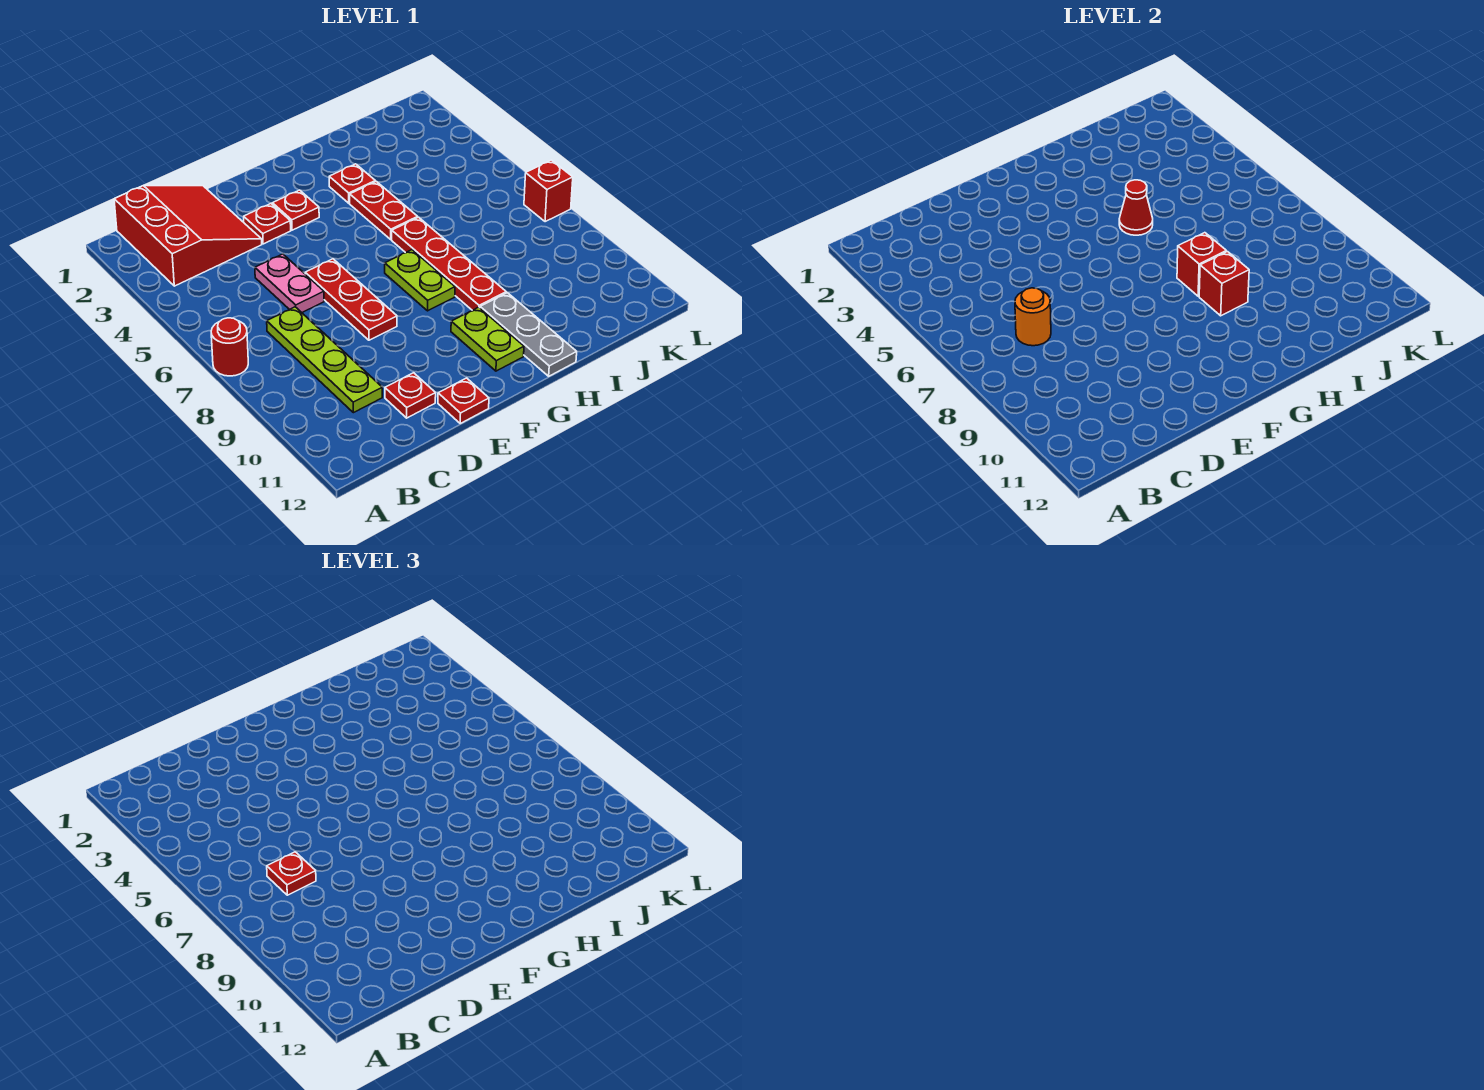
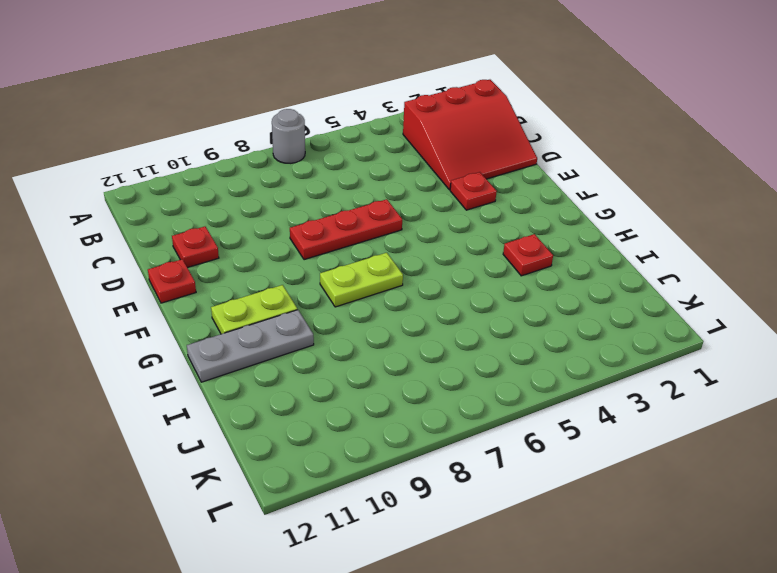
grey 1x1 round brick [272,109,305,163] -> red 1x1 round brick [211,318,248,376]
none -> lime 1x4 plate [267,307,382,413]
none -> pink 1x2 plate [255,254,324,312]
none -> red 1x1 plate [272,190,319,230]

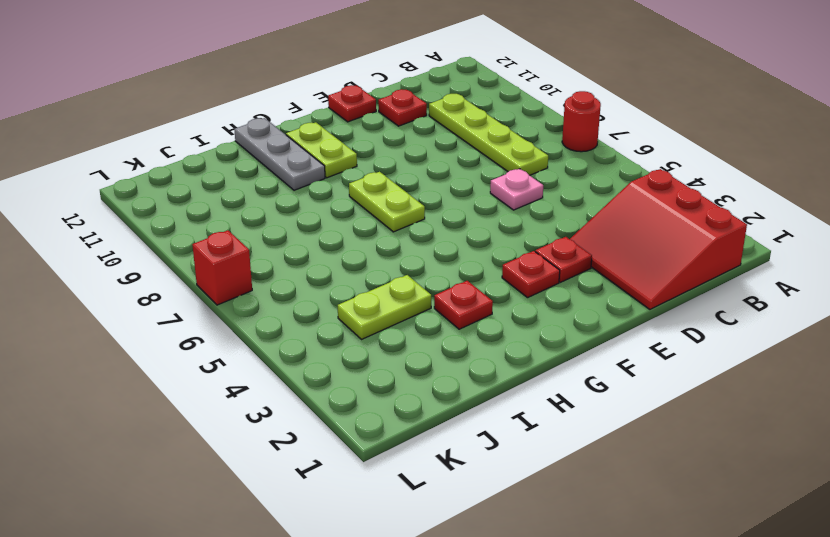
pink 1x1 plate [490,169,543,210] -> pink 1x2 plate [255,254,324,312]
lime 1x2 plate [338,275,431,340] -> none
none -> red 1x3 plate [305,259,397,340]
none -> red 1x2 plate [350,181,418,239]
none -> red 1x4 plate [392,217,506,310]

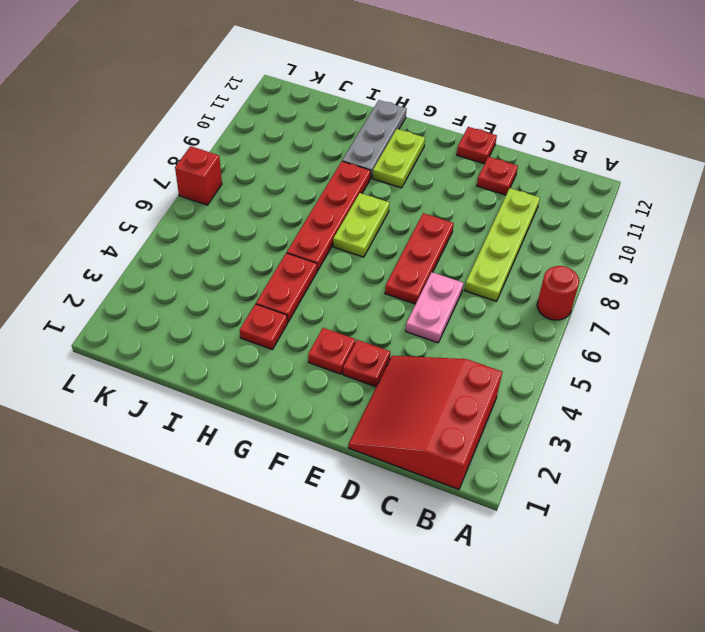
none -> orange 1x1 round brick [1015,288,1051,346]
none -> red 1x1 cone [1119,180,1153,235]
none -> red 1x1 brick [1177,233,1226,296]

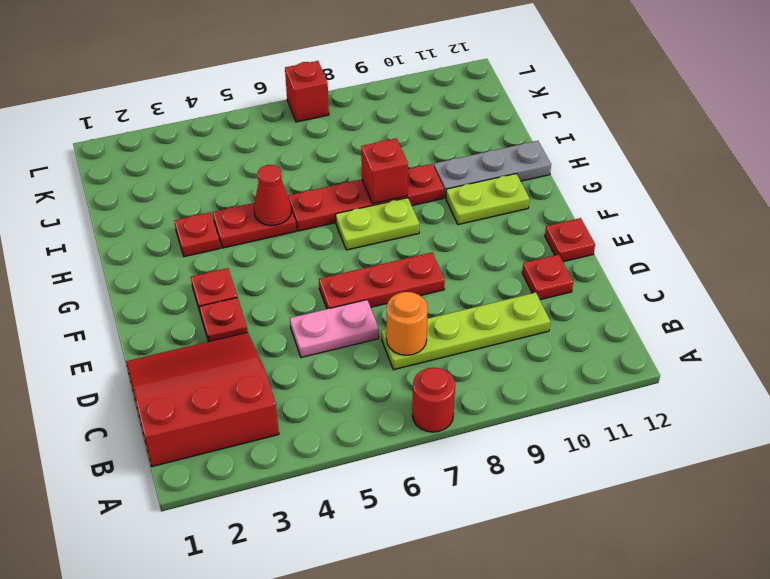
none -> red 1x1 brick [1199,252,1249,316]
none -> red 1x1 plate [267,852,316,895]

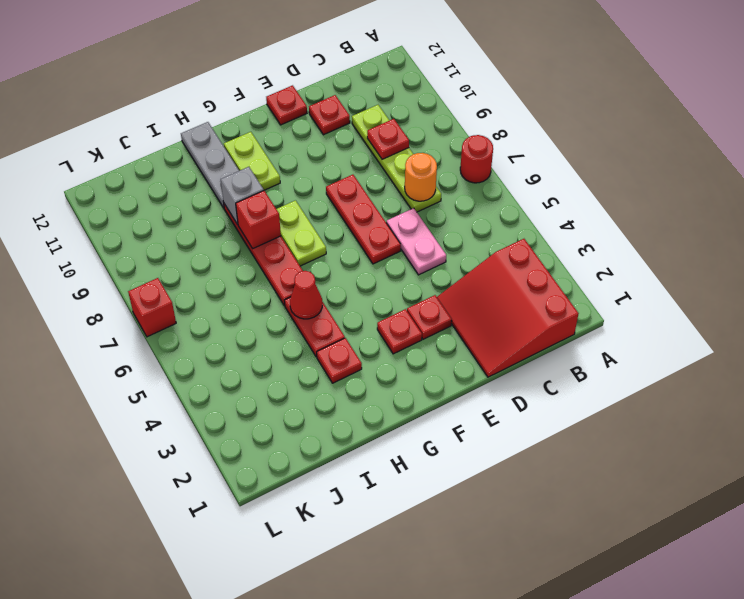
red 1x1 plate [367,119,409,159] -> red 1x1 plate moved to [267,852,316,895]
grey 1x1 brick [221,167,264,224] -> red 1x1 brick [1199,252,1249,316]

